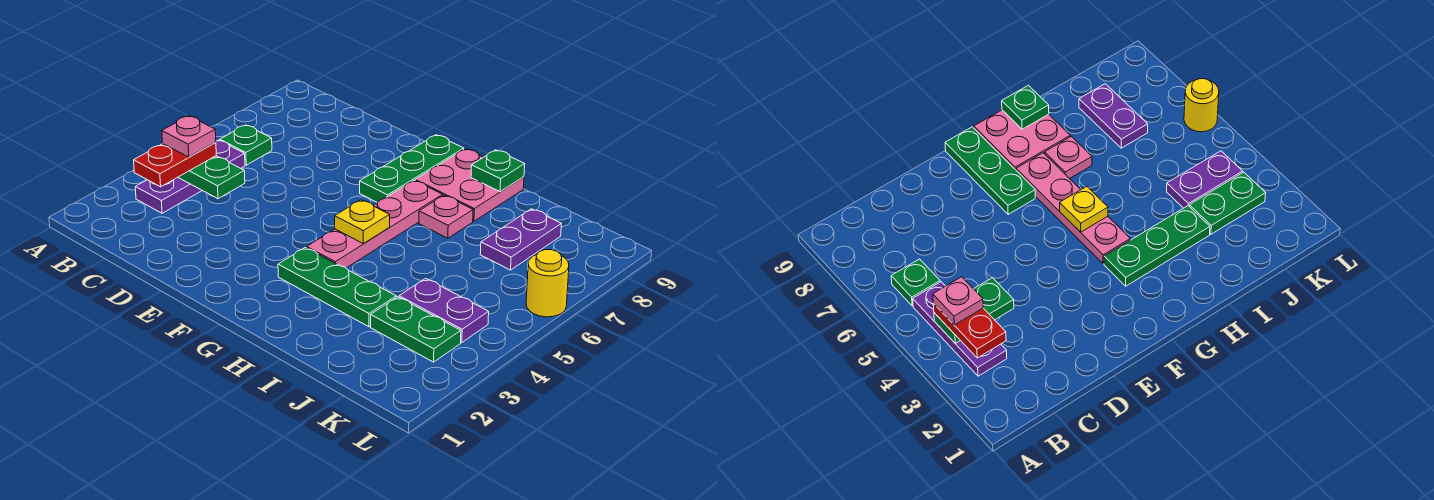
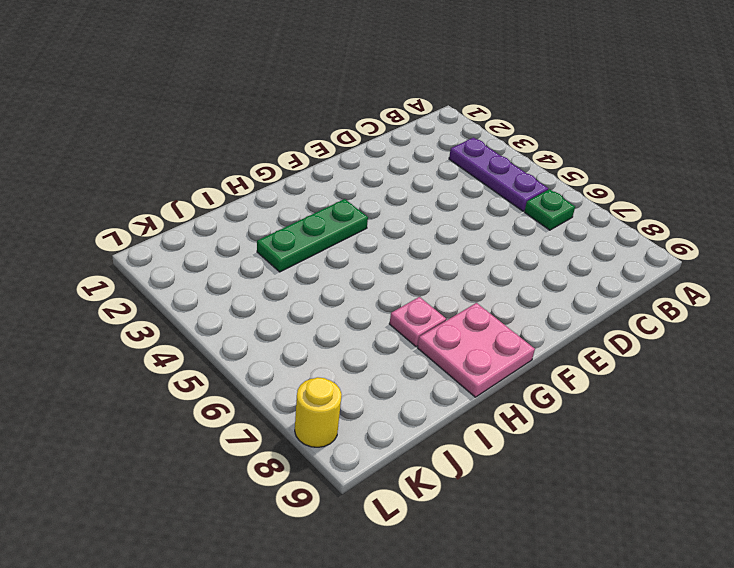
yellow 1x1 round brick [295,377,342,447] -> yellow 1x1 round brick moved to [526,250,569,317]
none -> green 1x3 plate [360,135,464,203]
none -> pink 1x4 plate [307,180,443,268]
none -> green 1x2 plate [371,297,461,362]

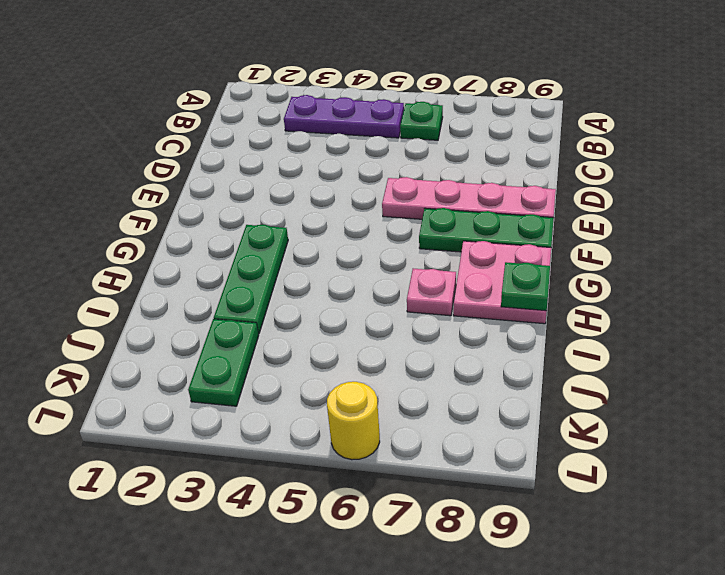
pink 1x4 plate [382,177,556,219] -> pink 1x4 plate moved to [307,180,443,268]
none -> purple 1x2 plate [399,278,489,343]
none -> purple 1x2 plate [480,209,561,270]
none -> green 1x2 plate [178,156,245,199]

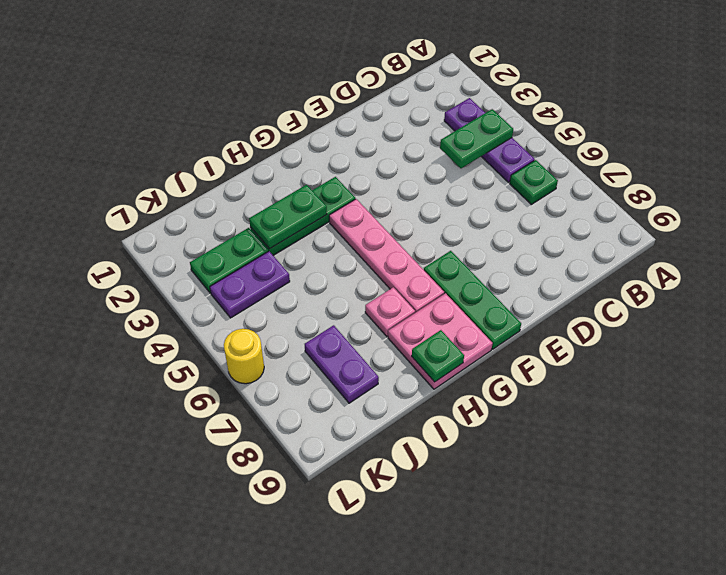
green 1x2 plate [249,185,327,249] -> none
none -> yellow 1x1 plate [335,200,390,244]
none -> red 1x2 plate [134,143,216,187]
none -> pink 1x1 plate [162,116,216,157]

